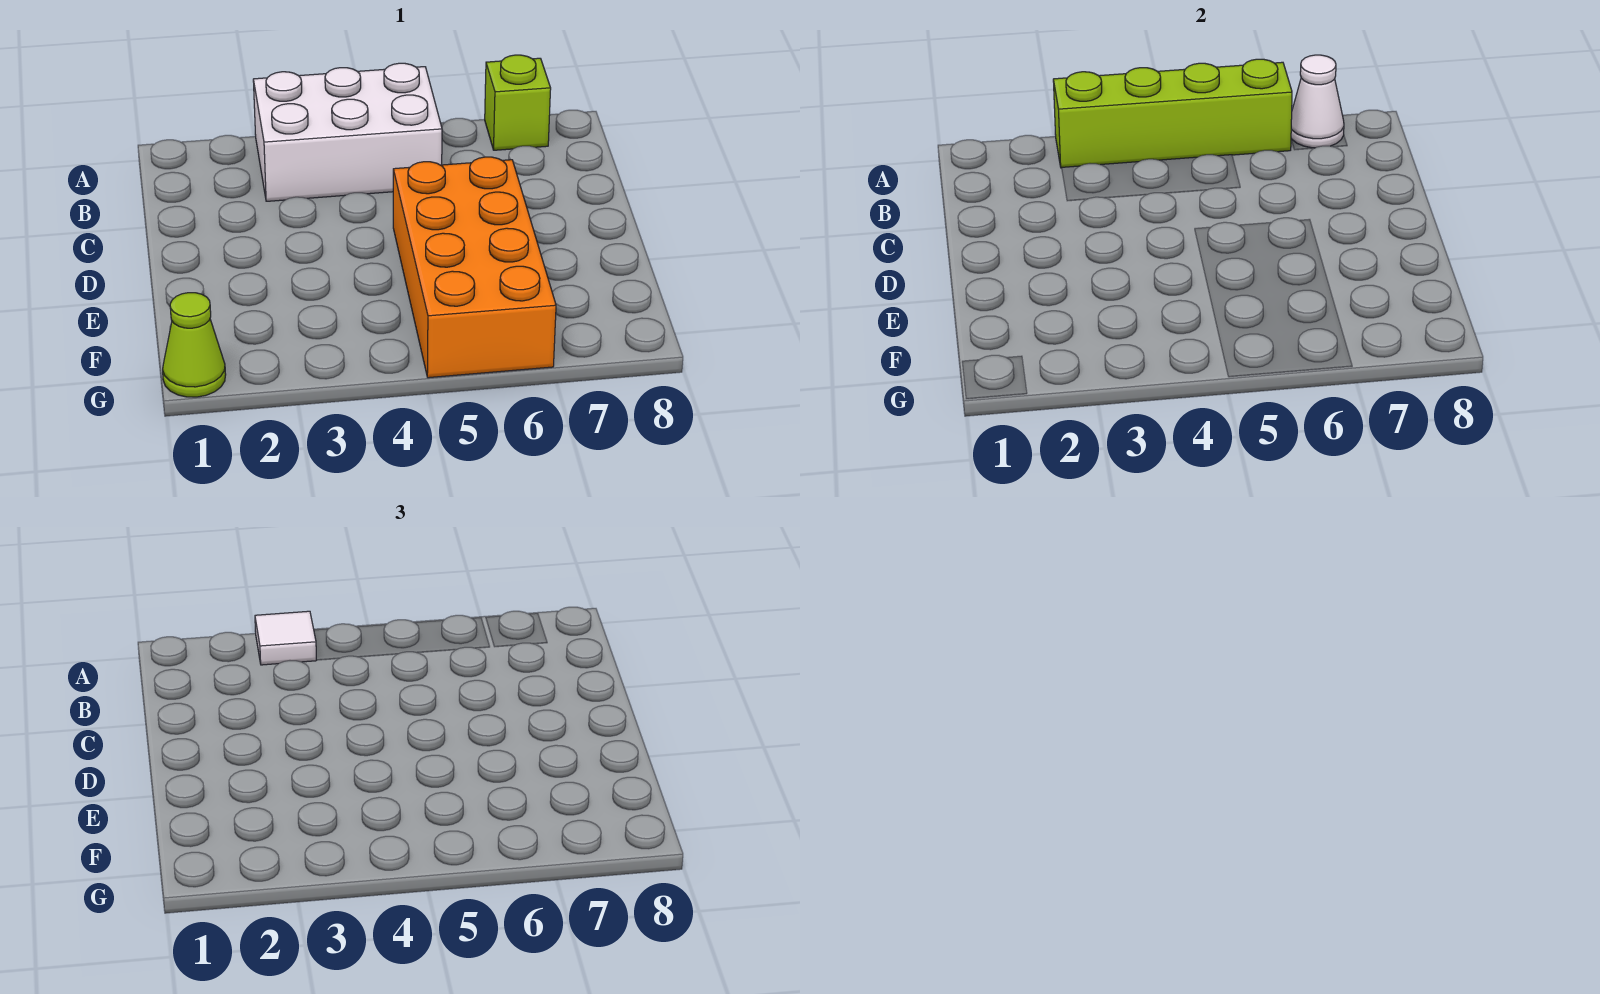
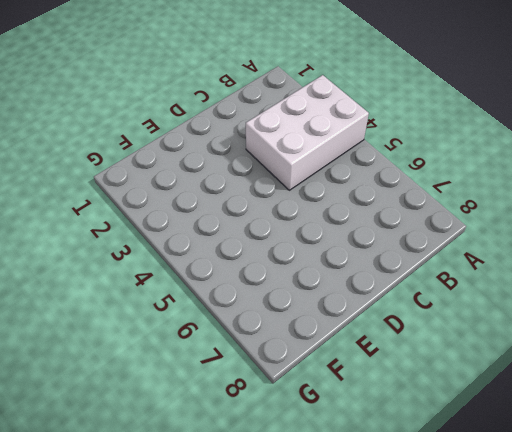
white 2x3 brick [246,75,369,190] -> white 2x3 brick turned to [253,63,442,201]
none -> lime 1x1 brick [485,55,551,150]
none -> orange 2x4 brick [393,157,556,378]

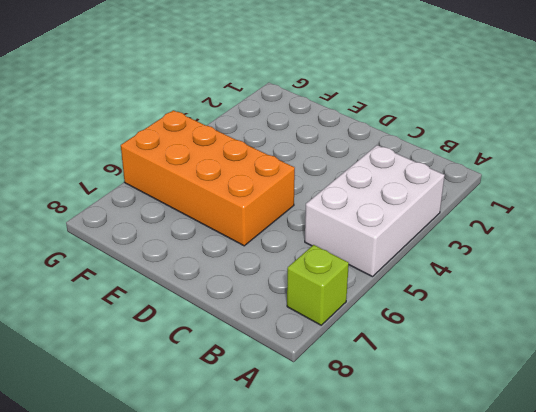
none -> lime 1x1 cone [163,293,226,397]
none -> lime 1x4 brick [1053,59,1292,168]

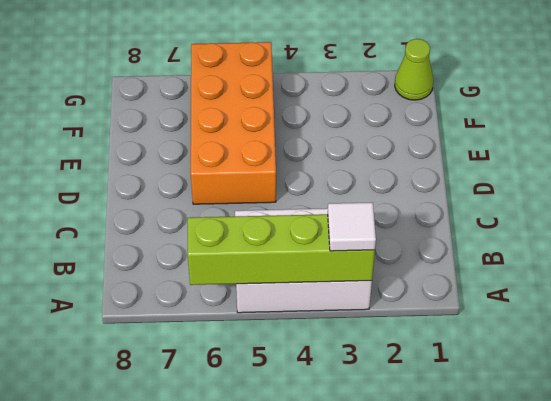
none -> lime 1x1 brick [485,55,551,150]
none -> white 1x1 cone [1291,55,1344,148]

